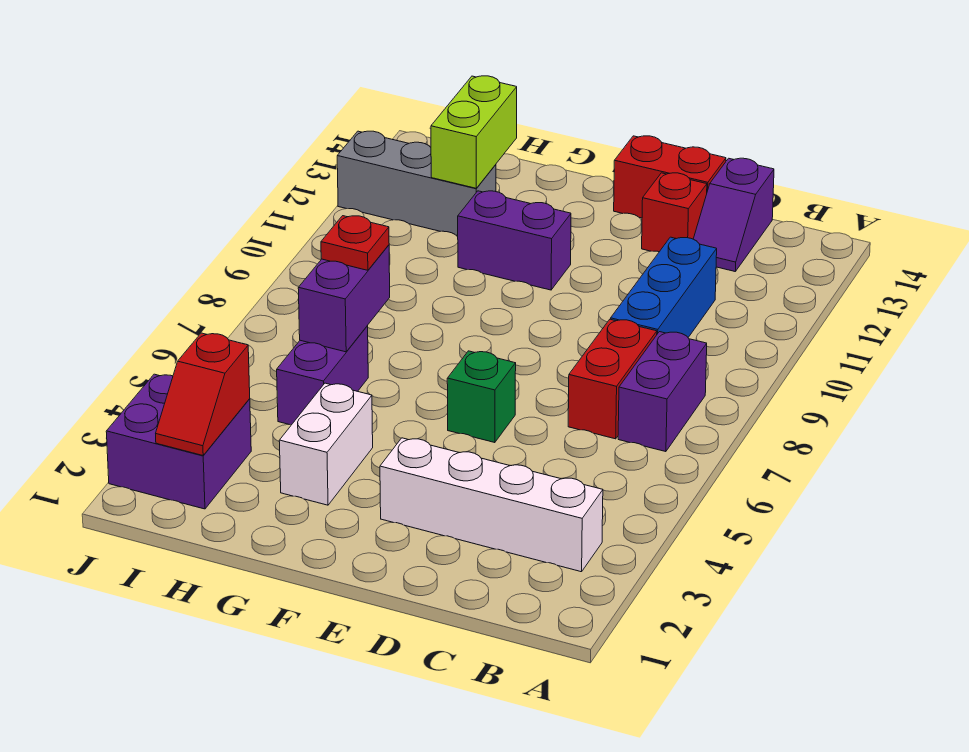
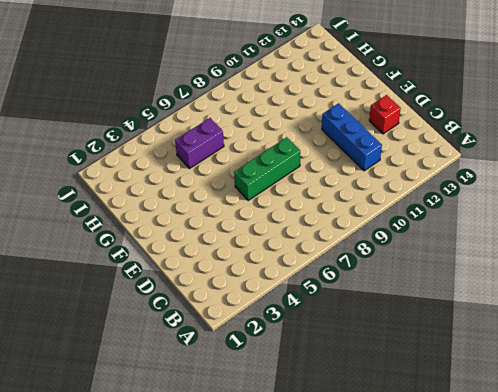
blue 1x3 brick [322,103,382,171] -> blue 1x3 brick turned to [611,237,717,337]
green 1x3 brick [234,137,300,200] -> green 1x1 brick [447,351,516,443]
none -> white 1x4 brick [380,438,603,572]
none -> purple 1x2 brick [618,332,707,452]
none -> red 1x2 brick [568,319,657,439]

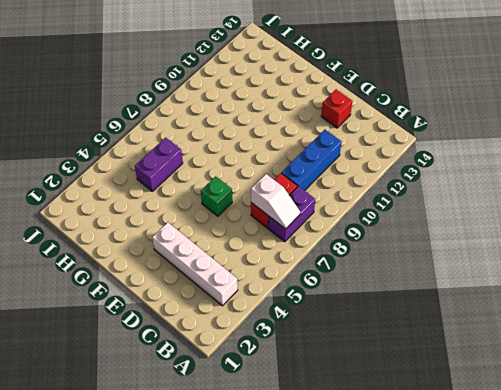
white 1x2 slope [251,174,300,229] -> none
none -> purple 1x2 slope [694,158,774,271]
none -> red 1x2 brick [614,136,726,218]
none -> purple 1x2 brick [458,191,571,290]

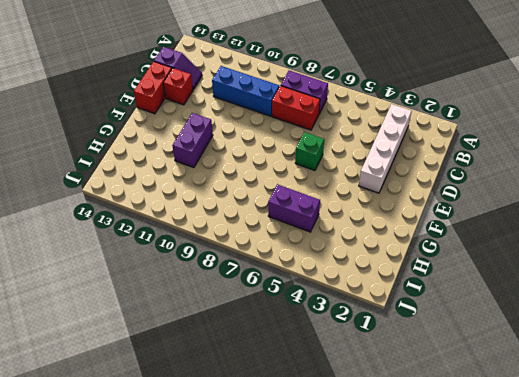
none -> white 1x2 brick [279,383,373,505]
none -> grey 1x3 brick [337,131,496,236]
none -> purple 2x2 brick [106,374,251,509]

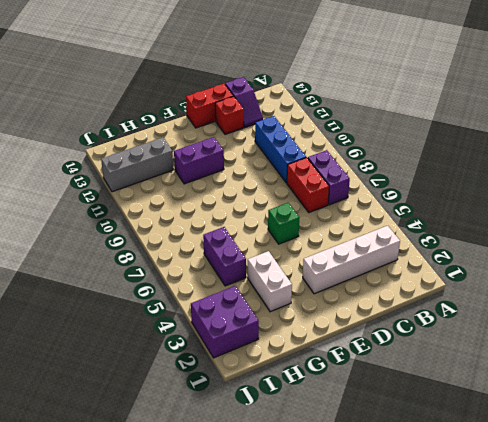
none -> purple 1x2 brick [298,245,390,352]
none -> lime 1x2 brick [431,76,517,188]
none -> red 1x2 slope [156,333,250,455]

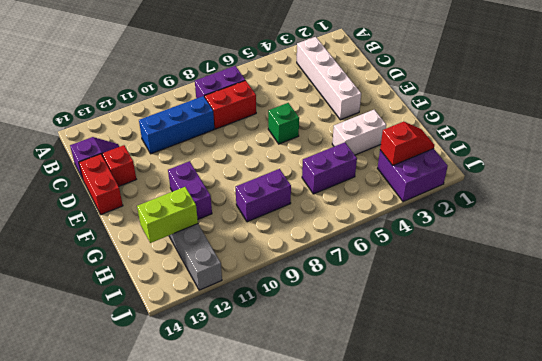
purple 1x2 brick [236,169,291,222] -> purple 1x2 brick moved to [298,245,390,352]
none -> red 1x1 plate [321,216,389,270]

